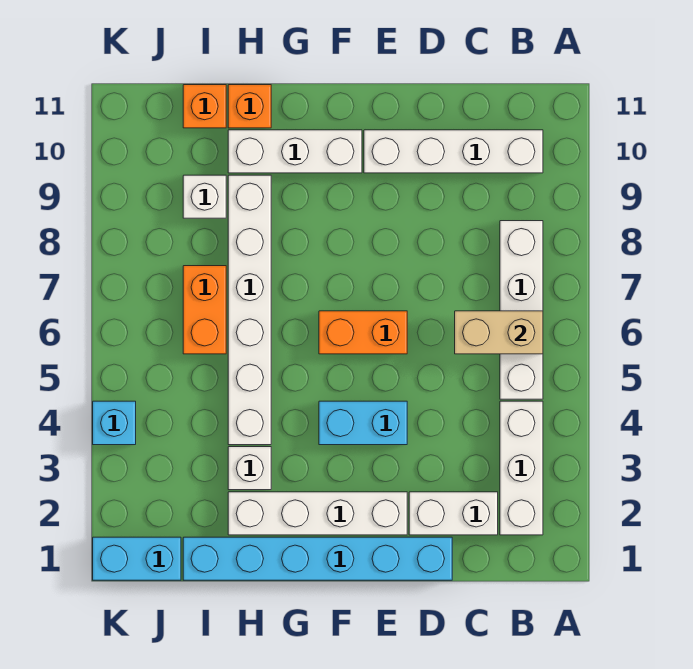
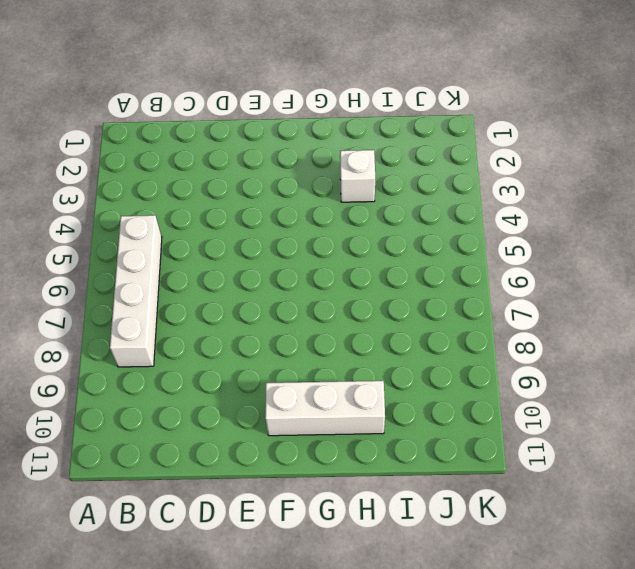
none -> white 1x3 brick [500,401,543,535]
none -> white 1x4 brick [364,130,543,173]
none -> white 1x2 brick [409,492,498,535]

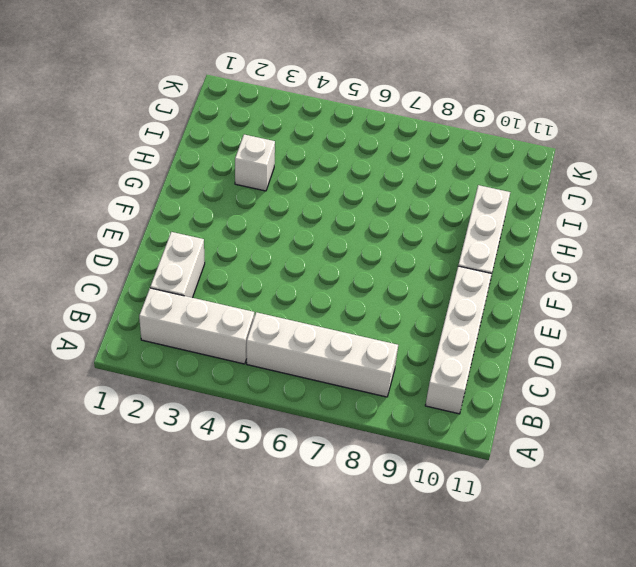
none -> cyan 1x6 brick [183,537,452,580]
none -> white 1x4 brick [228,492,407,535]
none -> cyan 1x2 brick [319,401,407,445]

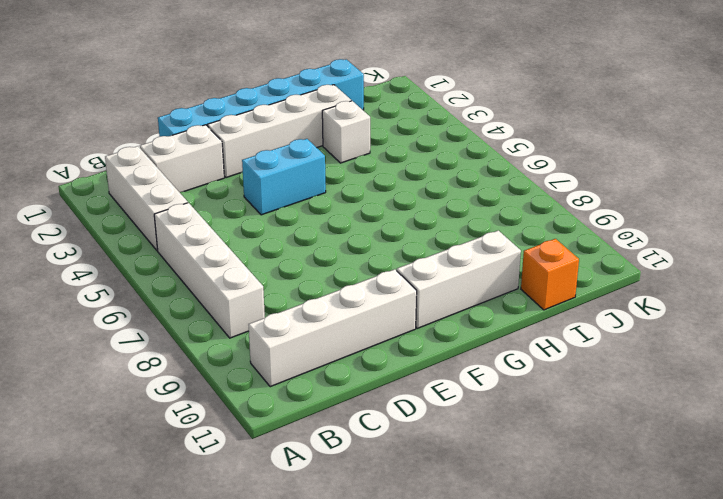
none -> orange 1x2 brick [319,311,407,354]
none -> white 1x6 brick [228,175,271,445]
none -> orange 1x1 brick [228,85,271,128]

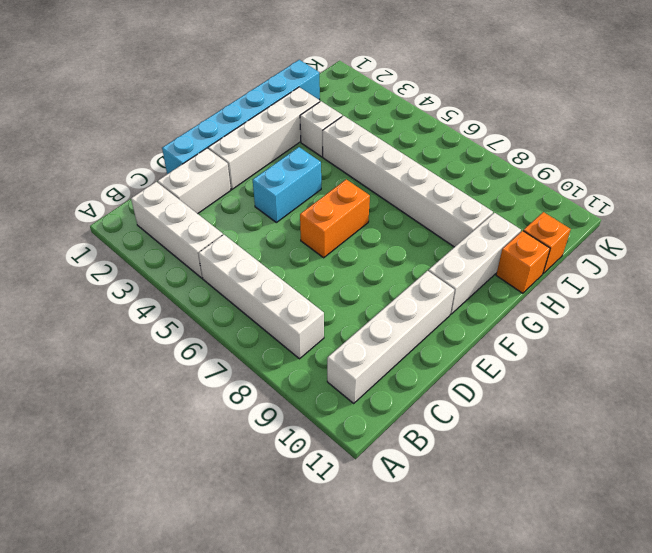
none -> orange 1x2 brick [183,266,226,354]
none -> white 1x1 brick [183,175,226,218]
none -> cyan 1x2 brick [93,537,181,580]

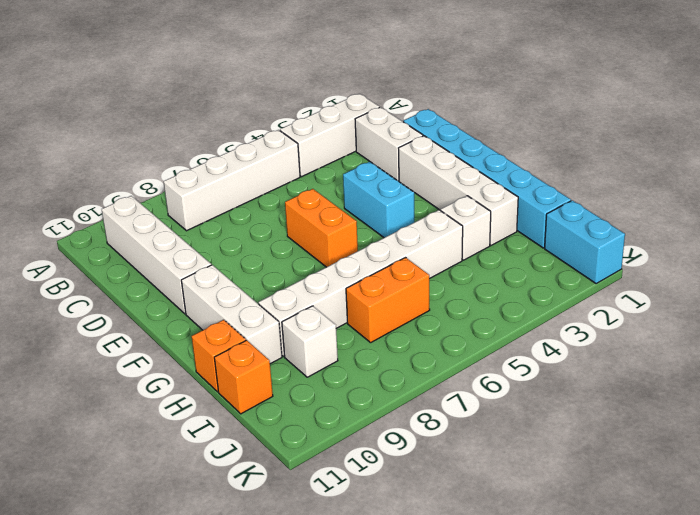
none -> cyan 1x1 brick [93,401,136,445]
none -> tan 1x2 brick [455,311,543,354]

